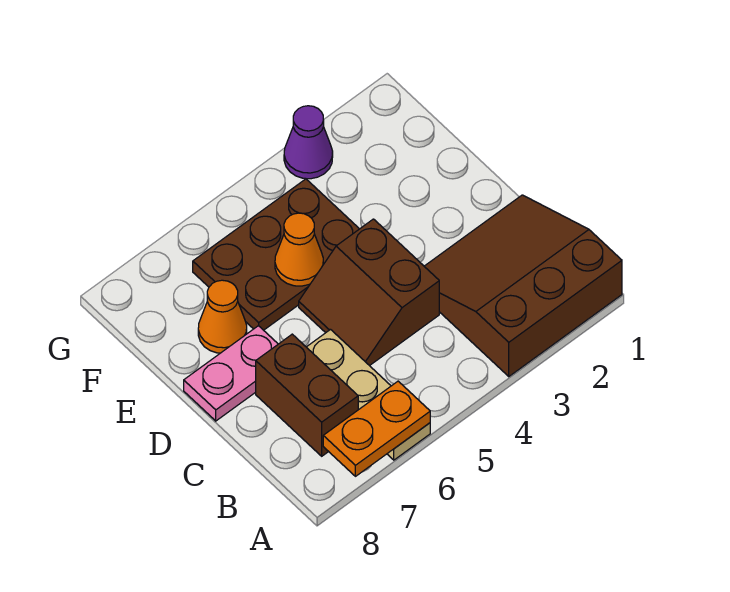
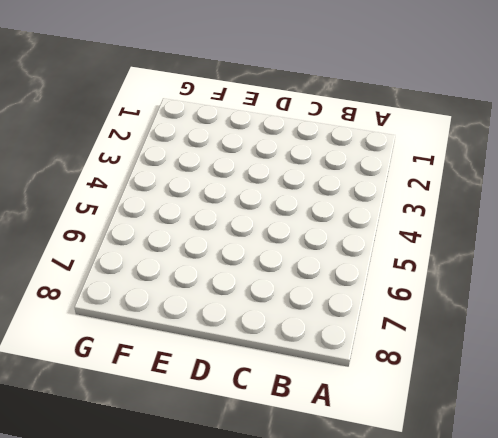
none -> brown 3x3 slope [424,195,622,376]
none -> tan 1x3 plate [307,330,430,460]

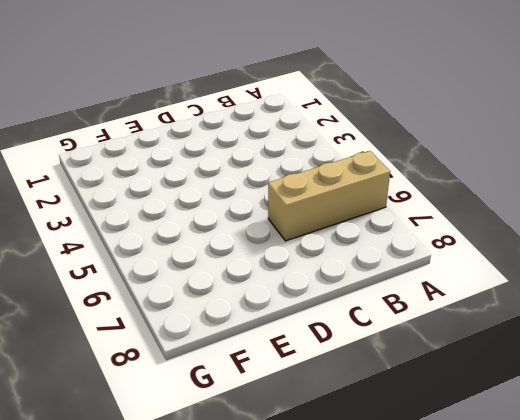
tan 1x3 brick [268,151,390,241] -> tan 1x3 plate [307,330,430,460]
none -> brown 3x3 slope [424,195,622,376]
none -> brown 1x2 brick [256,334,358,456]

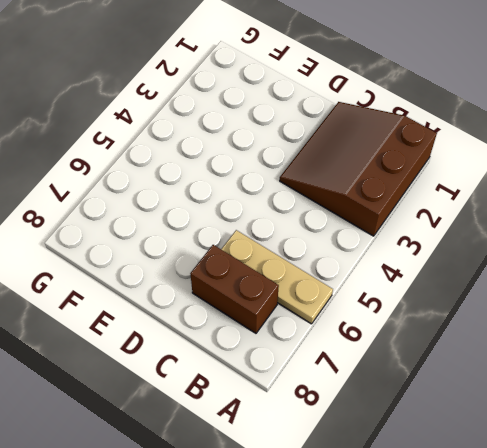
none -> brown 2x2 slope [299,219,439,366]
none -> pink 1x2 plate [184,326,278,421]

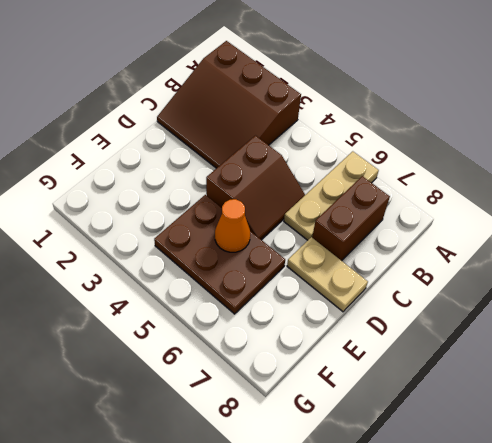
tan 1x2 plate [287,237,368,312] -> pink 1x2 plate [184,326,278,421]
none -> orange 1x1 cone [198,280,247,353]
none -> purple 1x1 cone [284,106,333,179]

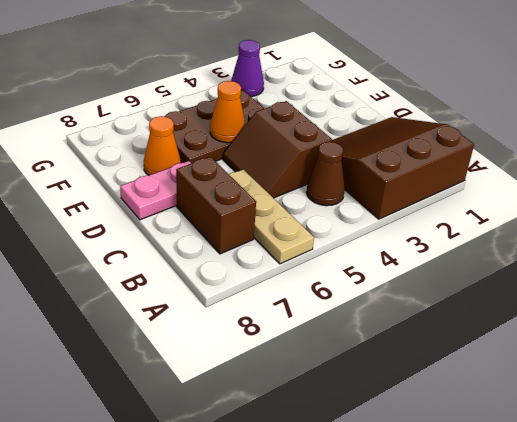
brown 1x1 cone [306,142,345,206] -> none
none -> orange 1x2 plate [323,381,430,476]

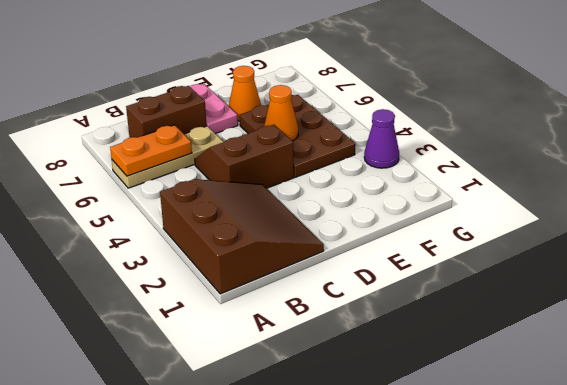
orange 1x2 plate [110,125,192,176] -> orange 1x2 plate turned to [323,381,430,476]

